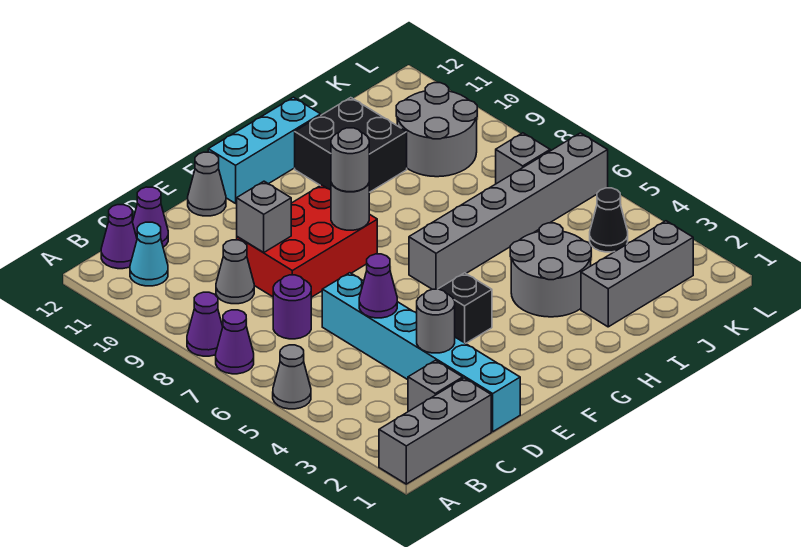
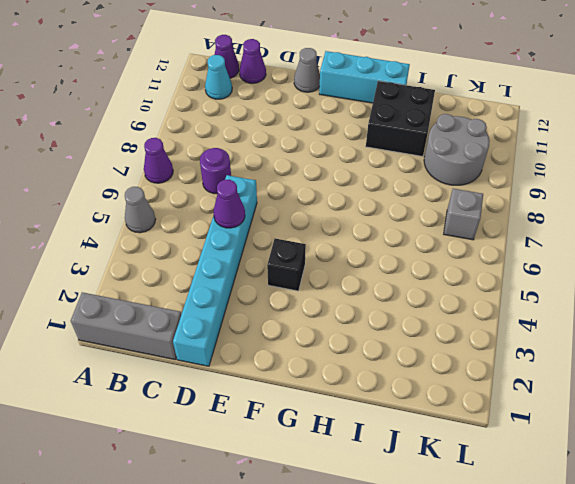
none -> purple 1x1 cone [187,292,223,356]
none -> grey 1x1 brick [408,360,463,412]
none -> grey 1x1 cone [216,240,254,304]

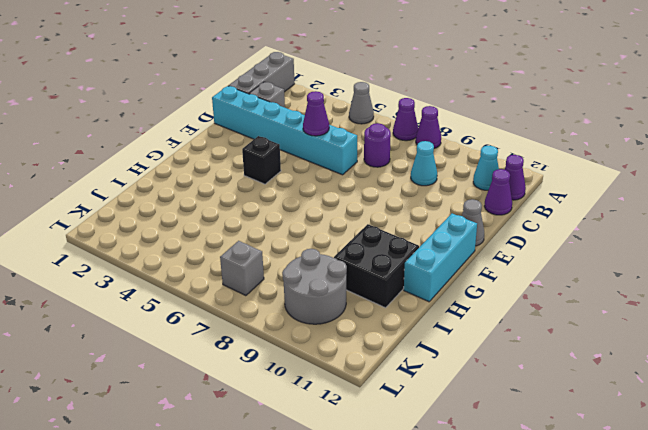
cyan 1x1 cone [411,141,437,186] -> grey 1x1 cone [216,240,254,304]
none -> red 2x3 brick [237,185,377,297]
none -> grey 1x6 brick [409,133,608,289]
none -> grey 2x2 round brick [510,223,591,317]

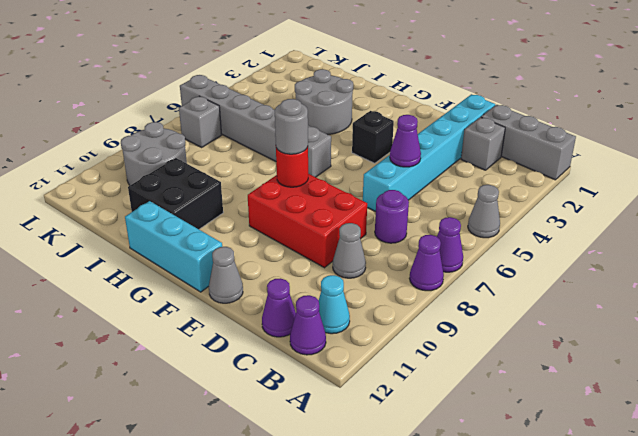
red 1x1 round brick [276,147,308,187] -> grey 1x1 round brick [331,183,369,230]
none -> grey 1x3 brick [581,221,693,327]
none -> black 1x1 cone [590,188,628,252]
none -> grey 1x1 round brick [417,289,455,353]

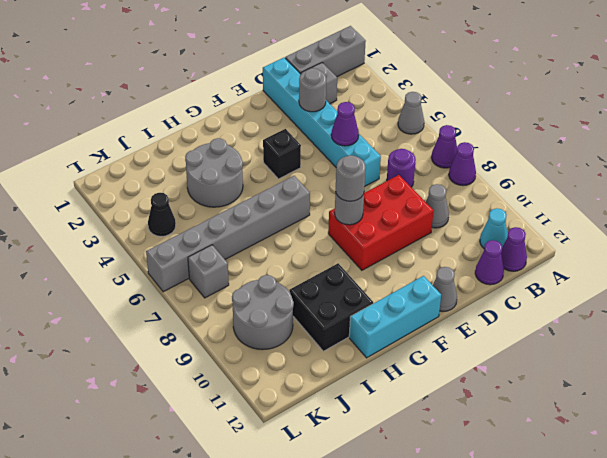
none -> grey 1x3 brick [581,221,693,327]
none -> grey 1x1 brick [237,181,291,253]

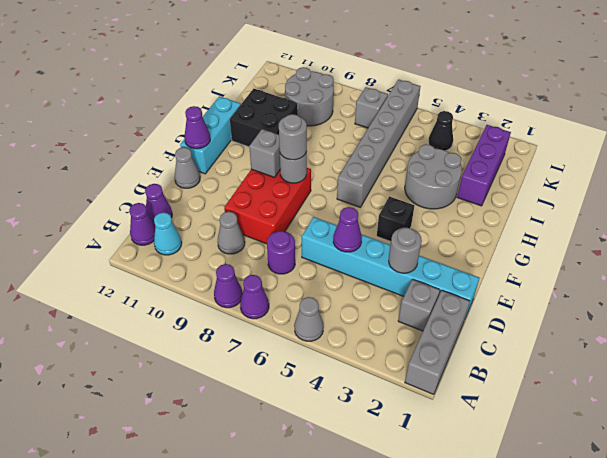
grey 1x1 brick [249,129,280,177] -> grey 1x1 brick moved to [237,181,291,253]
purple 1x1 cone [184,106,210,149] -> none
purple 1x3 brick [457,125,511,206] -> grey 1x3 brick [581,221,693,327]

